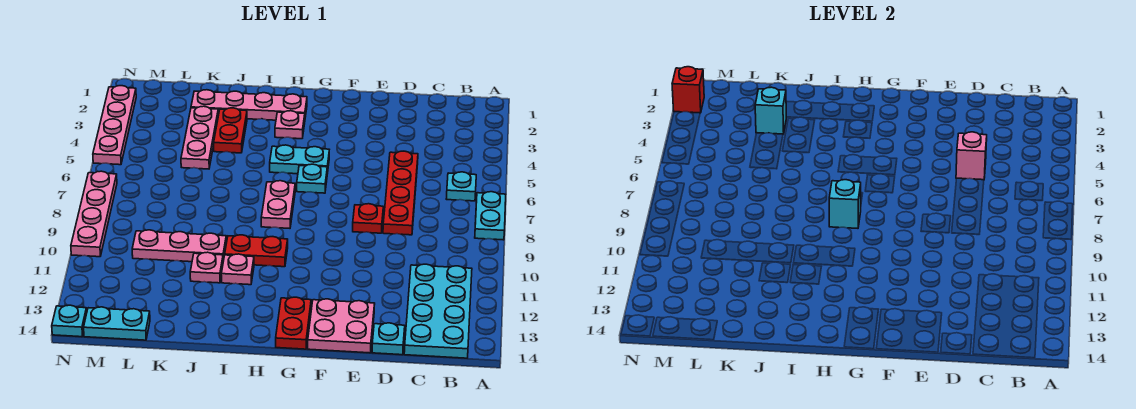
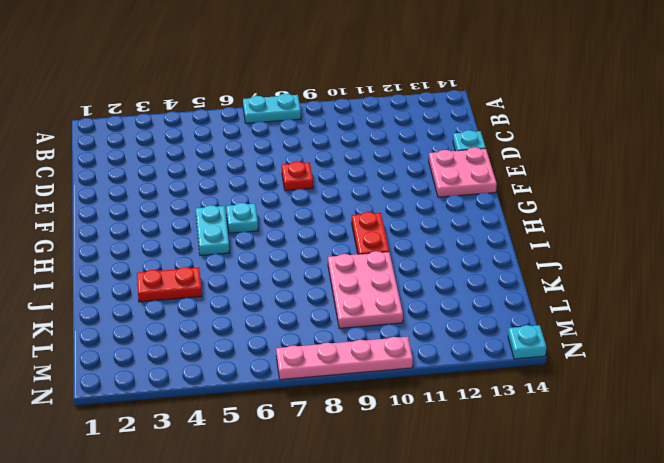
pink 2x3 plate [328,251,403,328] -> pink 1x3 plate [132,230,226,262]
none -> cyan 1x1 plate [446,172,476,201]
none -> cyan 2x4 plate [404,264,472,358]
none -> red 1x4 plate [383,151,418,235]

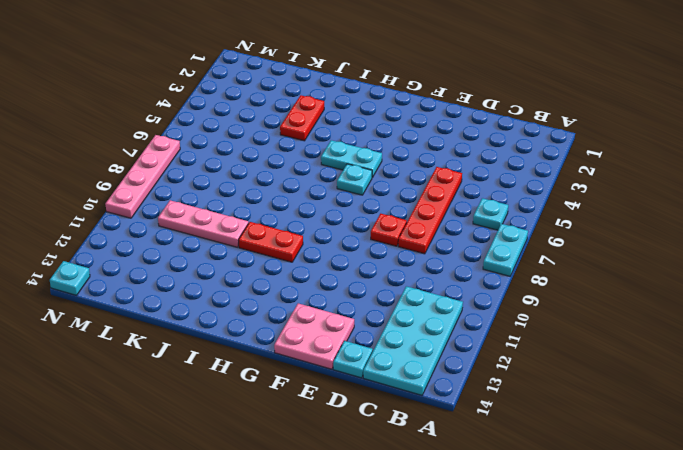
none -> red 1x2 plate [276,297,311,349]
none -> pink 1x4 plate [191,90,307,120]
none -> pink 1x1 plate [275,111,305,139]

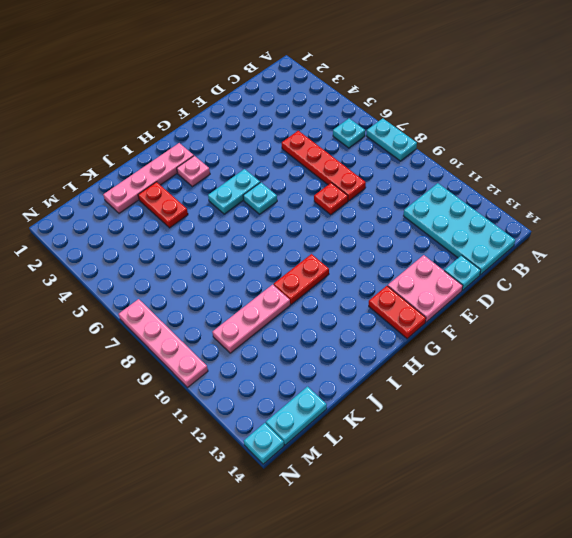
none -> pink 1x2 plate [261,181,295,228]
none -> pink 1x1 plate [221,254,254,285]
none -> pink 1x1 plate [190,252,223,283]

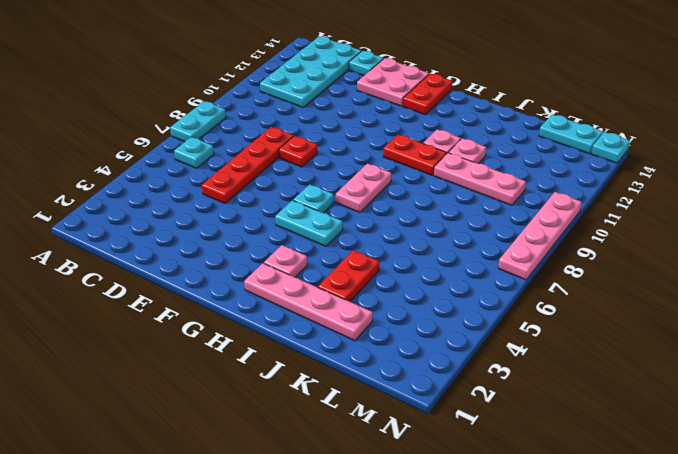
none -> pink 1x3 plate [181,106,218,169]
none -> pink 1x4 plate [93,86,136,165]
none -> pink 1x1 brick [956,132,987,180]

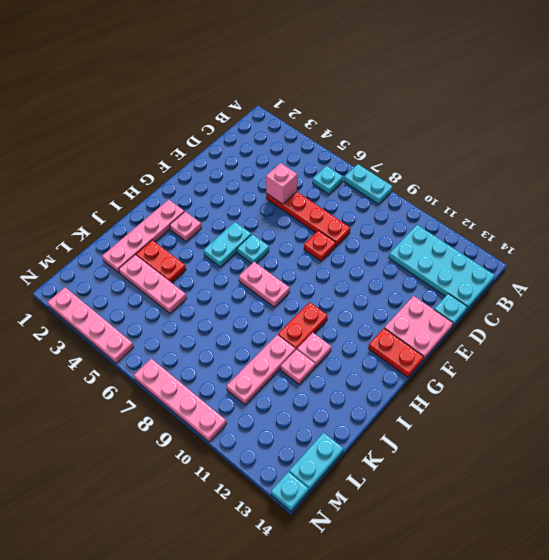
none -> cyan 1x1 brick [829,180,861,228]
none -> cyan 1x1 brick [755,87,786,134]
none -> red 1x1 brick [672,67,704,113]

